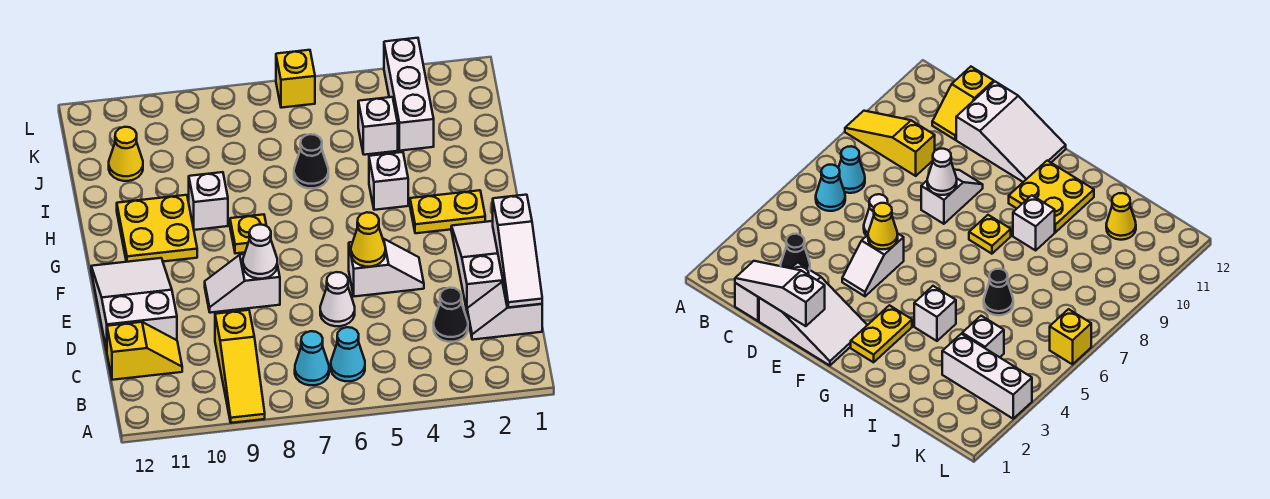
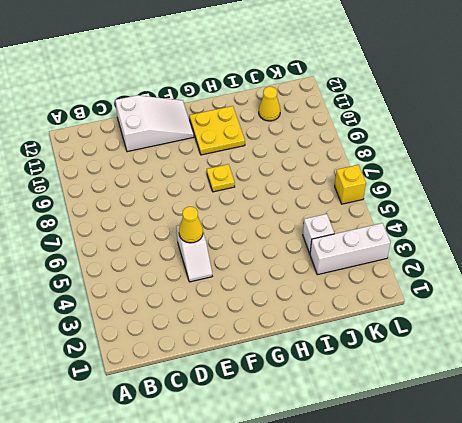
none -> yellow 1x3 slope [215,310,265,423]
none -> cyan 1x1 cone [331,327,365,381]
none -> cyan 1x1 cone [295,331,329,385]

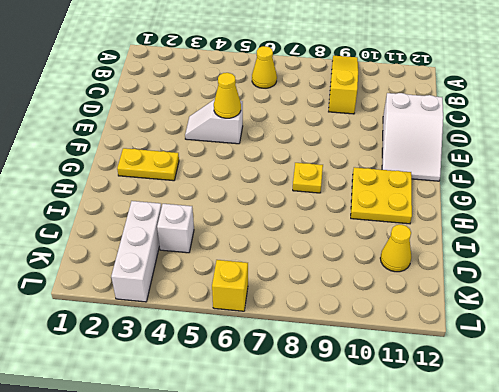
yellow 1x1 cone [252,46,277,88] -> cyan 1x1 cone [331,327,365,381]
none -> cyan 1x1 cone [295,331,329,385]
none -> white 1x2 slope [467,282,542,340]
none -> black 1x1 cone [434,288,468,342]

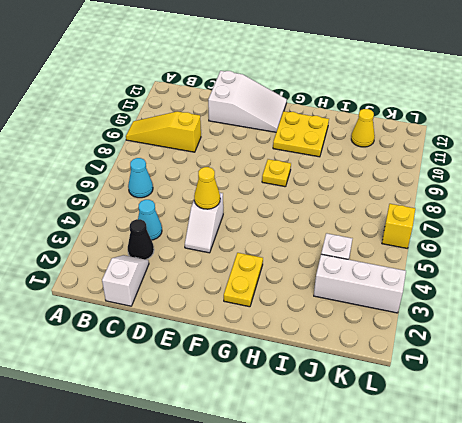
cyan 1x1 cone [138,200,162,240] -> cyan 1x1 cone moved to [295,331,329,385]
none -> yellow 1x2 slope [107,322,182,380]
none -> white 2x3 slope [451,221,503,310]
none -> white 1x1 cone [320,272,355,326]

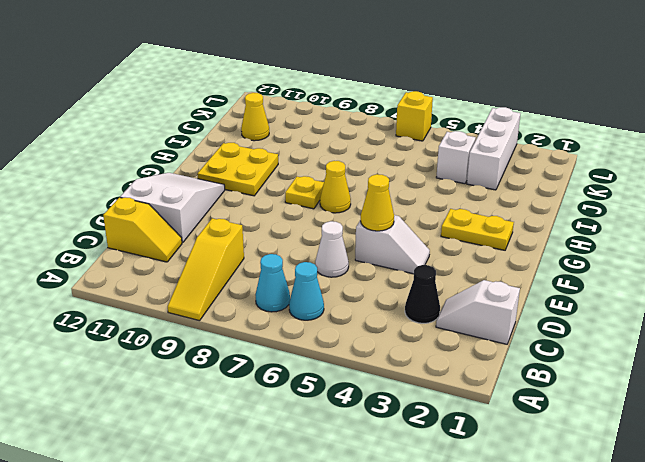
yellow 1x1 cone [320,161,351,213] -> none
none -> white 2x3 slope [451,221,503,310]
none -> white 1x2 slope [205,254,280,313]
none -> white 1x1 brick [369,152,408,210]

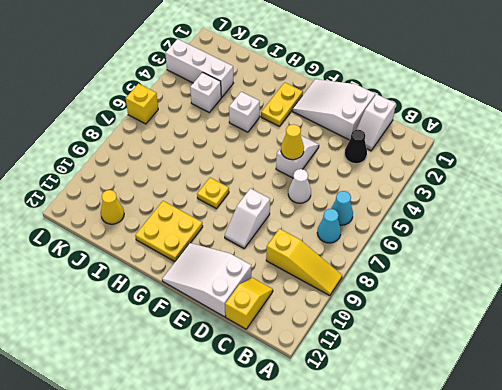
none -> white 1x1 brick [189,172,228,230]
none -> black 1x1 cone [294,134,328,188]
none -> white 1x3 slope [493,195,542,308]

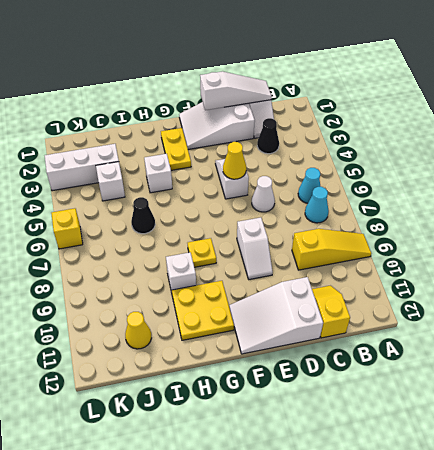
none -> white 1x1 cone [243,224,277,279]

